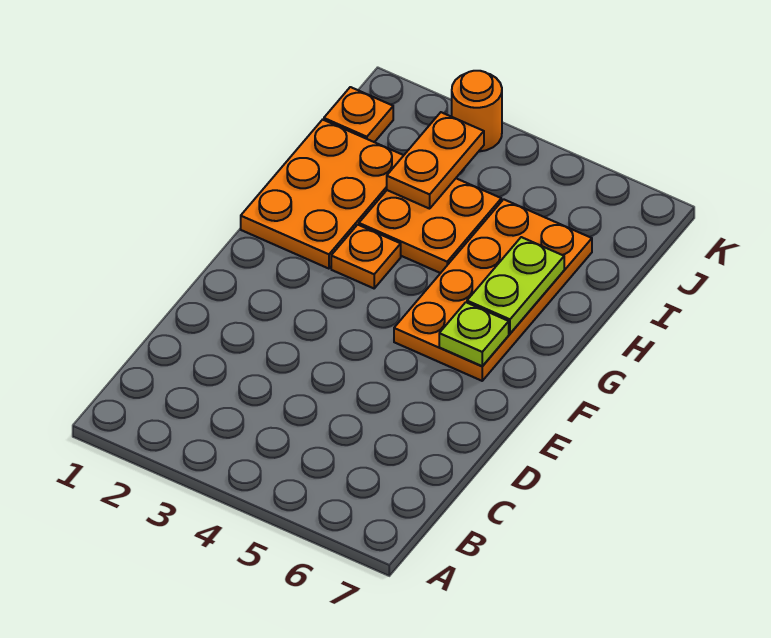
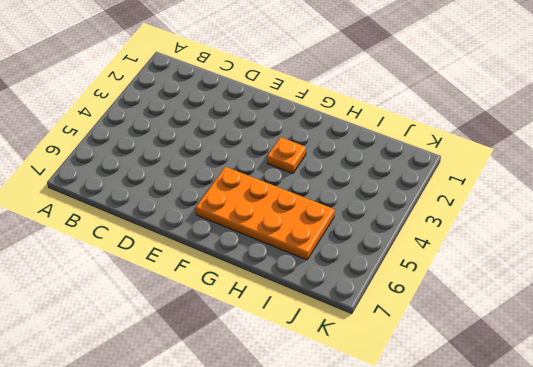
none -> orange 2x3 plate [241,120,404,269]
none -> orange 2x2 plate [359,178,501,273]

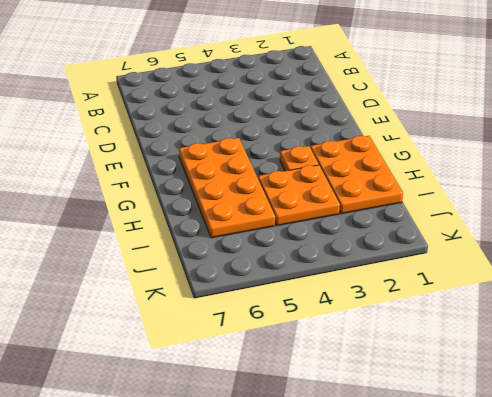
none -> orange 1x1 plate [324,87,393,142]
none -> orange 1x1 round brick [452,71,502,152]

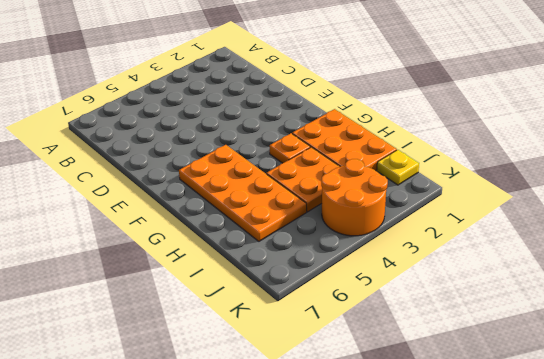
yellow 1x1 plate [377,150,419,185] -> orange 1x1 plate [324,87,393,142]
orange 2x2 round brick [321,159,388,236] -> orange 1x1 round brick [452,71,502,152]
none -> lime 1x1 plate [439,302,509,366]
none -> lime 1x2 plate [467,237,564,334]

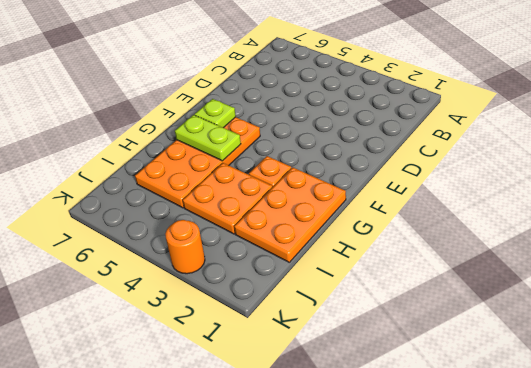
lime 1x2 plate [175,115,241,161] -> lime 1x2 plate turned to [467,237,564,334]
none -> orange 1x1 plate [324,87,393,142]
none -> orange 1x2 plate [387,112,484,209]

